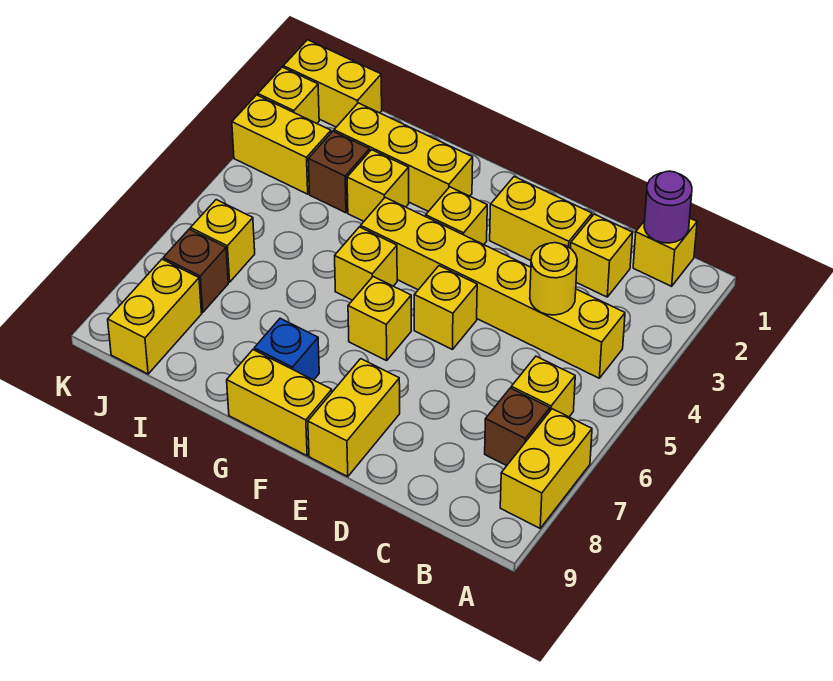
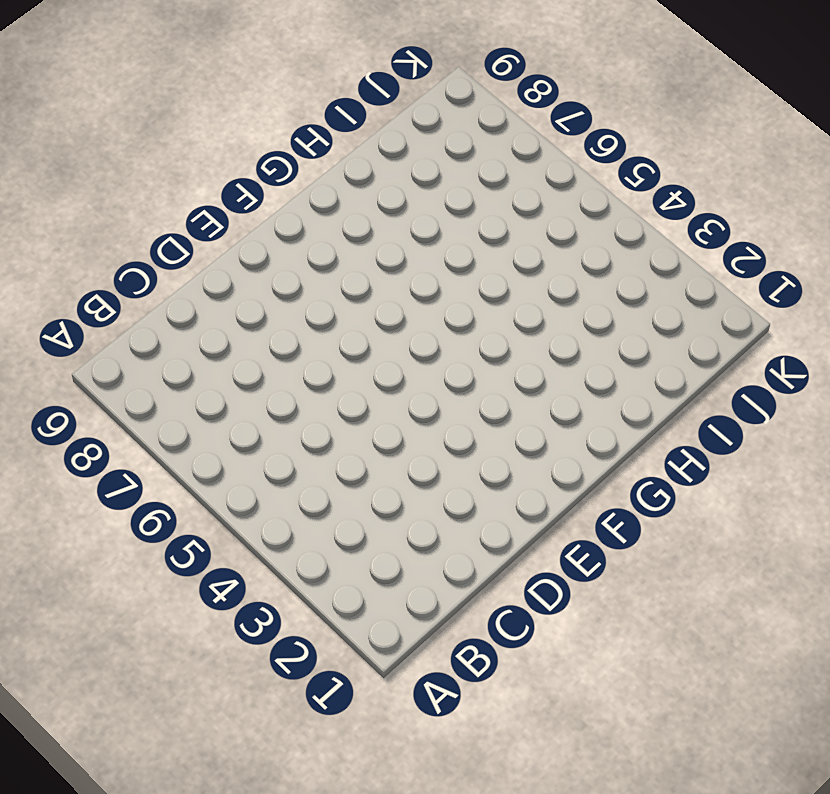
none -> yellow 1x2 brick [500,409,592,528]
none -> yellow 1x1 brick [633,218,697,286]
none -> yellow 1x6 brick [361,197,625,378]

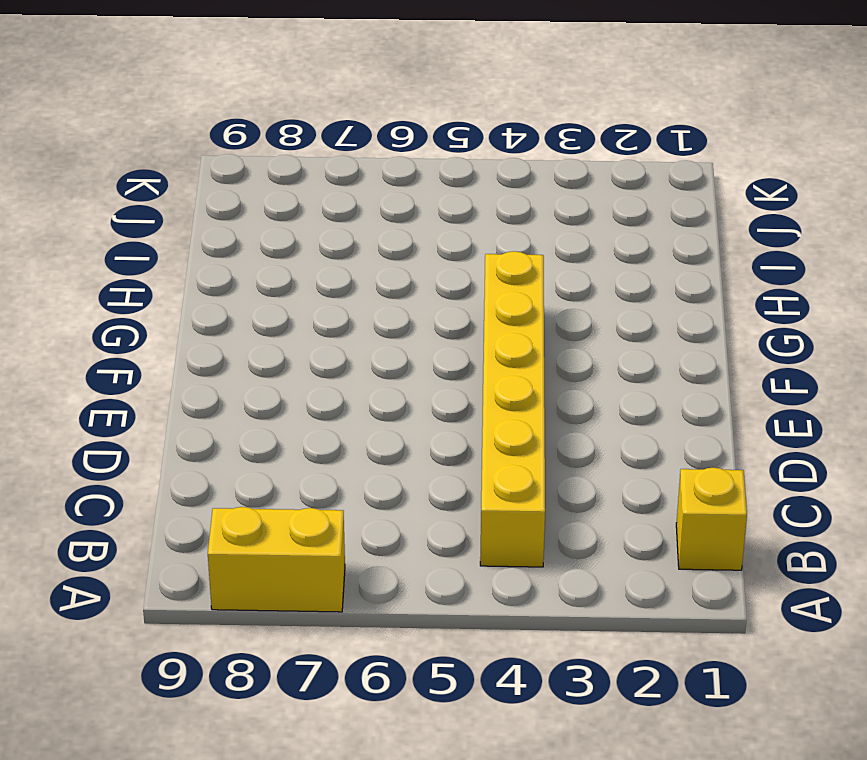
none -> yellow 1x1 brick [511,356,575,417]
none -> brown 1x1 brick [485,388,550,466]
none -> yellow 1x1 brick [571,214,633,297]

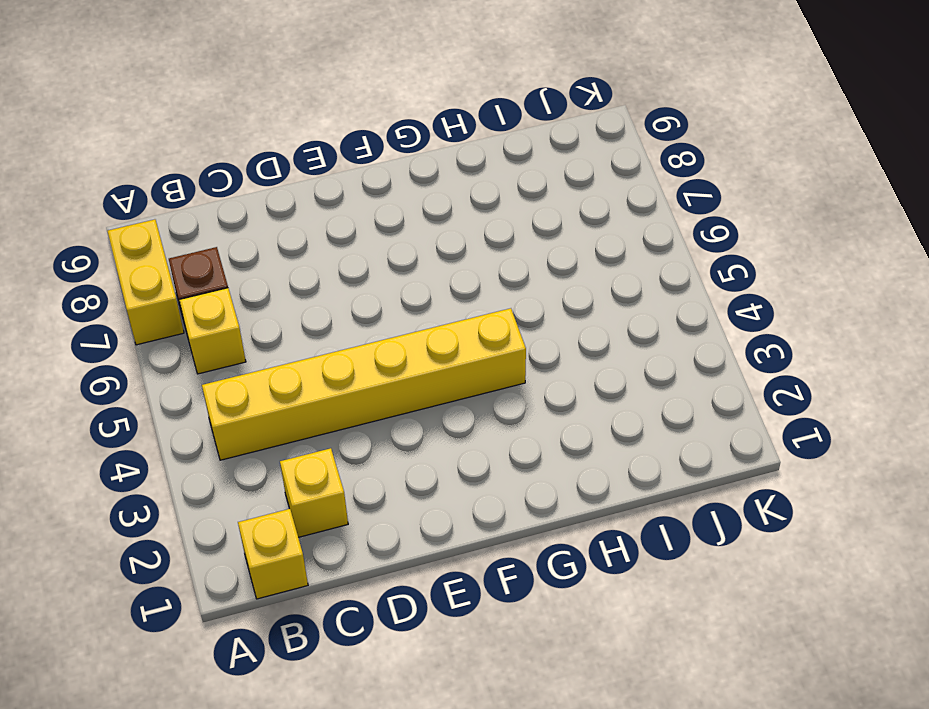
none -> yellow 1x2 brick [490,177,592,260]
none -> yellow 1x1 brick [414,266,477,350]
none -> yellow 1x2 brick [308,359,400,477]

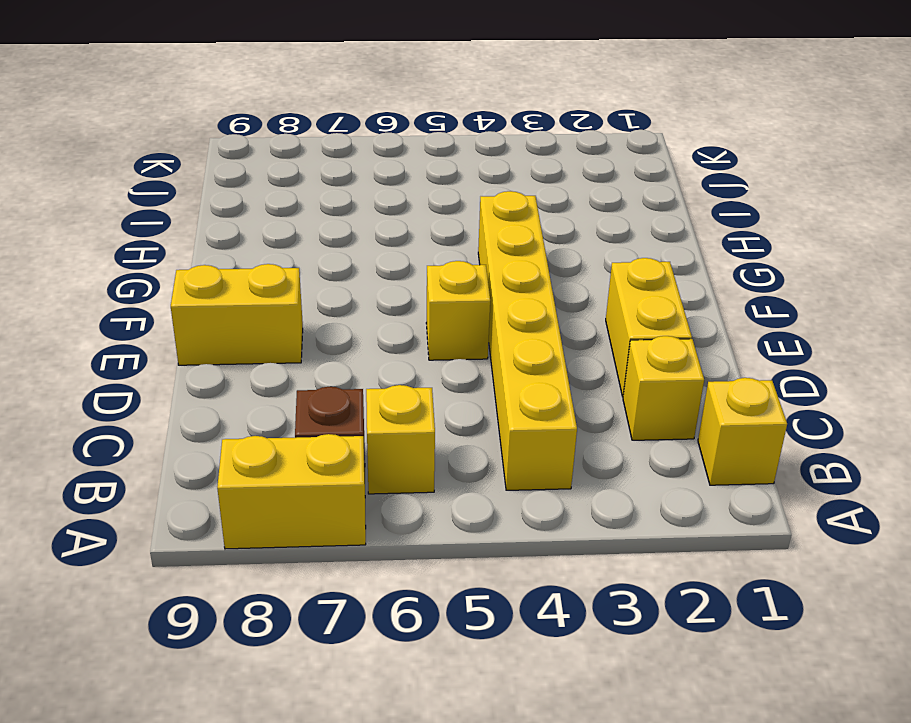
none -> yellow 1x1 brick [426,187,487,245]
none -> yellow 1x1 brick [348,277,411,361]
none -> yellow 1x2 brick [227,350,332,456]

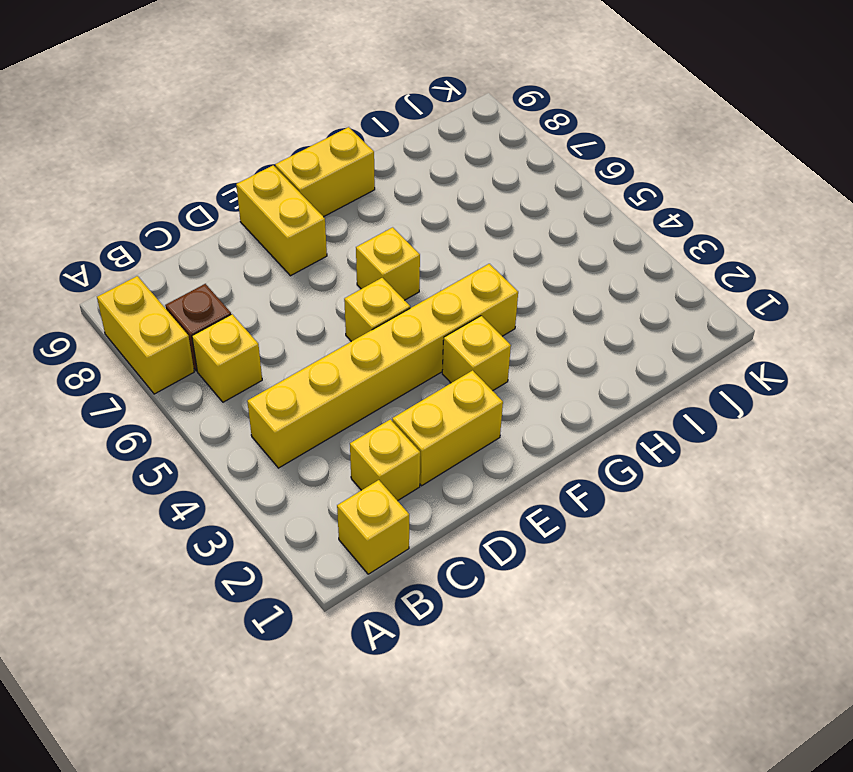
none -> yellow 1x3 brick [334,103,473,211]
none -> yellow 1x1 brick [335,227,397,300]
none -> blue 1x1 brick [254,318,319,380]

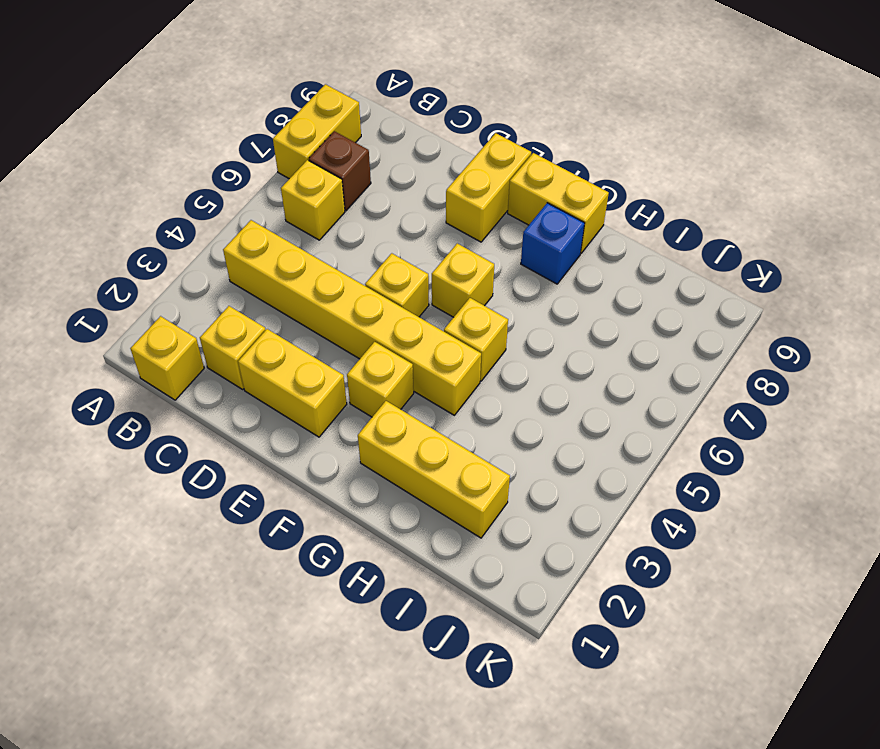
none -> yellow 1x1 brick [347,150,409,221]
none -> brown 1x1 brick [308,131,370,213]
none -> yellow 1x2 brick [283,40,382,127]

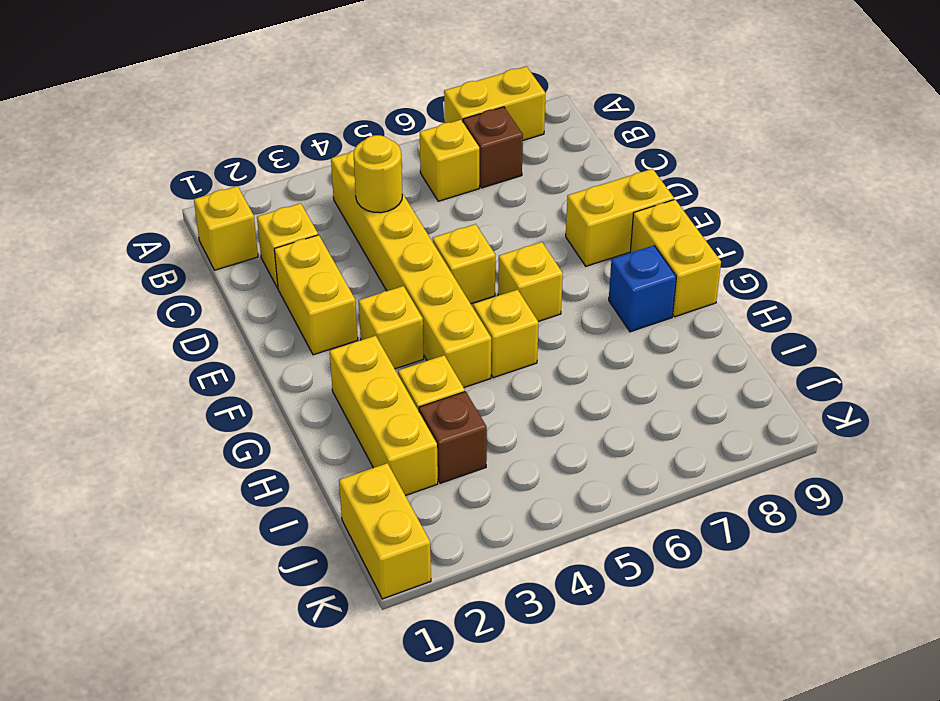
none -> yellow 1x2 brick [232,95,331,194]
none -> yellow 1x1 brick [191,200,255,282]
none -> brown 1x1 brick [163,229,228,312]

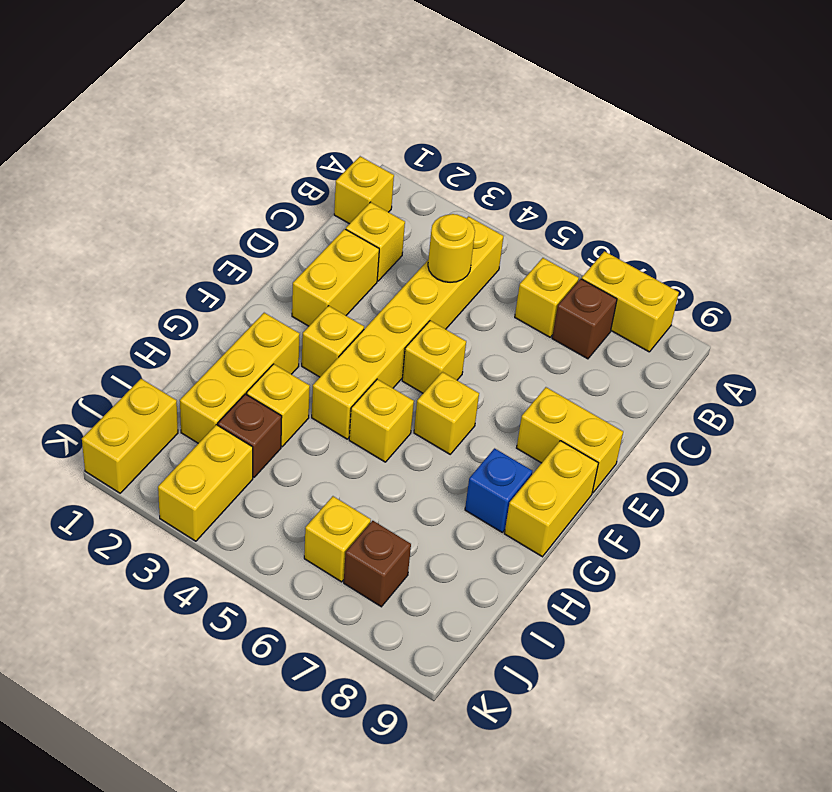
none -> yellow 1x2 brick [108,259,202,374]
none -> yellow 1x1 brick [258,67,319,123]
none -> purple 1x1 round brick [644,171,692,243]

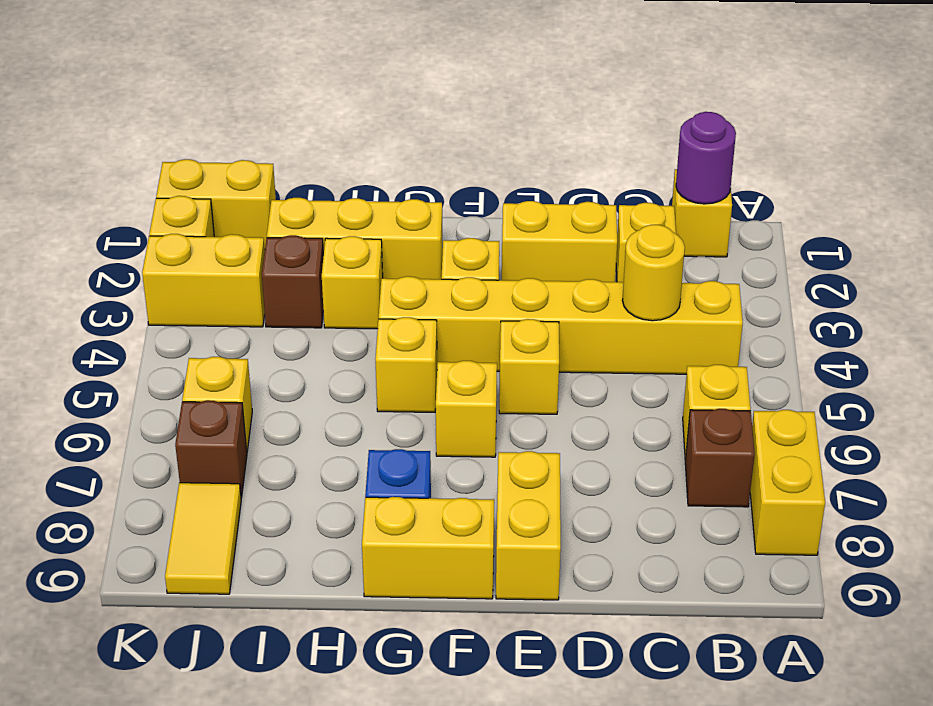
yellow 1x2 tile [165,483,241,594] -> yellow 1x2 brick [108,259,202,374]

